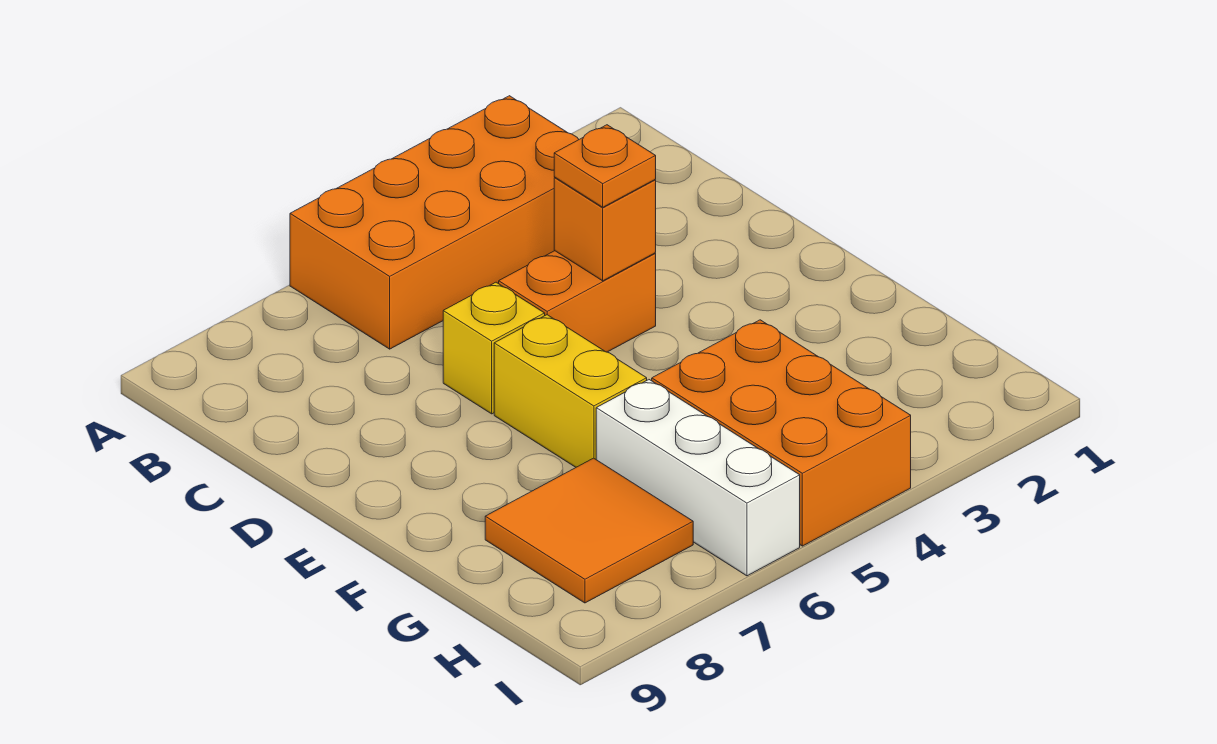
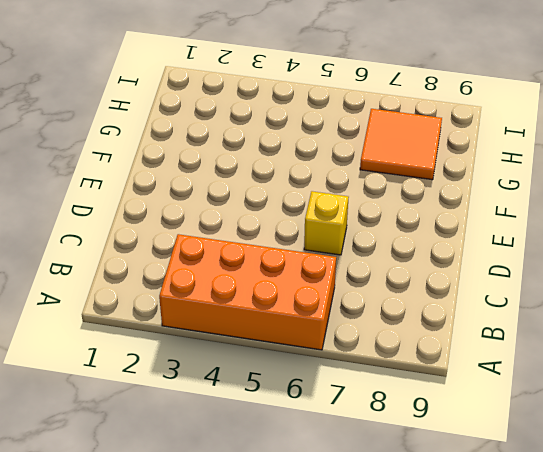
none -> orange 1x2 brick [499,251,656,352]
none -> yellow 1x2 brick [494,315,647,467]

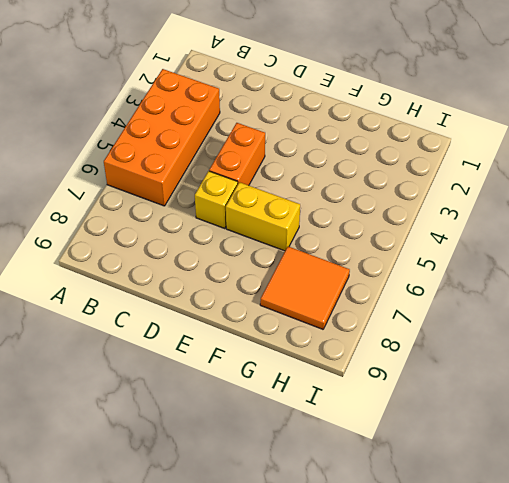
none -> orange 2x3 brick [652,320,911,546]
none -> white 1x3 brick [596,380,800,576]

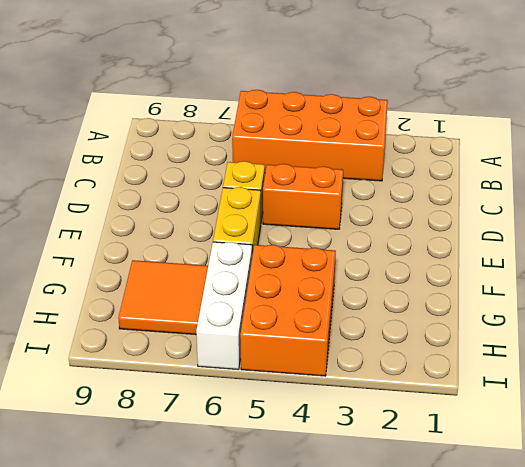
none -> orange 1x1 brick [554,177,656,281]
none -> orange 1x1 plate [554,125,656,207]

